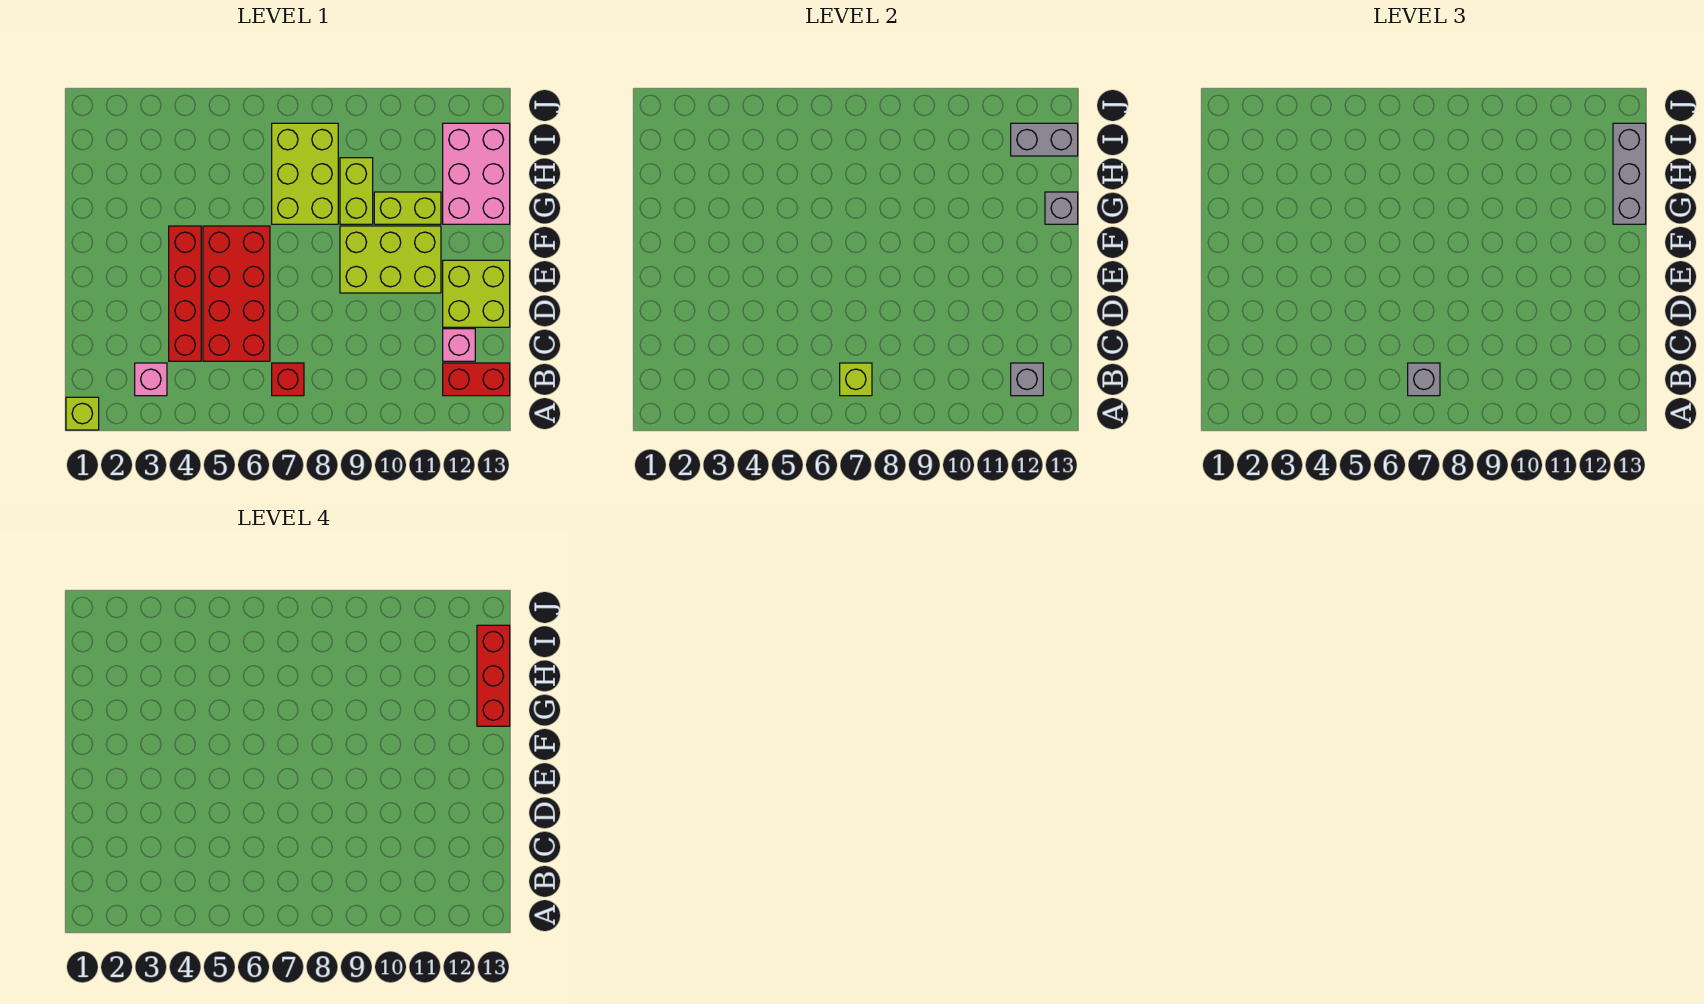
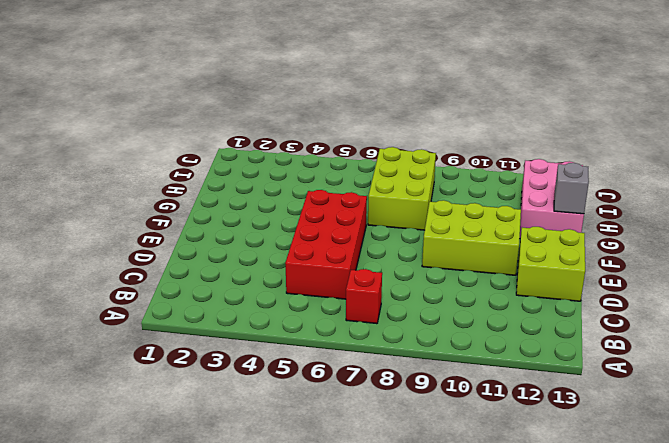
none -> lime 1x1 brick [66,397,99,430]
none -> pink 1x1 brick [135,363,167,396]
none -> red 1x2 brick [443,363,510,396]

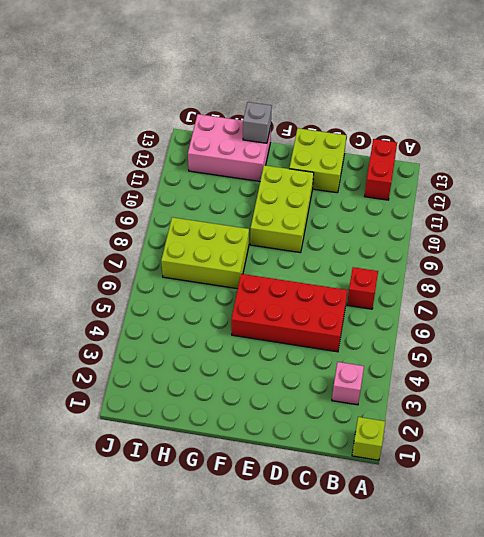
none -> red 1x4 brick [169,226,201,361]
none -> pink 1x1 brick [443,329,475,361]
none -> lime 1x2 brick [340,158,373,224]

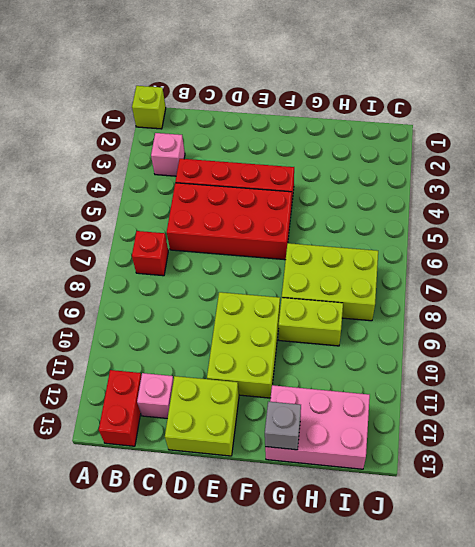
none -> lime 1x2 brick [374,192,441,224]
none -> lime 1x1 brick [840,363,872,396]
none -> grey 1x1 brick [1011,363,1043,396]

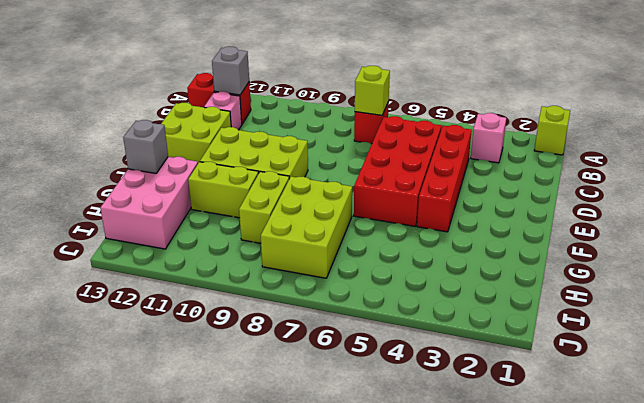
none -> grey 1x2 brick [1011,123,1078,156]
none -> grey 1x1 brick [1408,363,1440,396]
none -> grey 1x3 brick [1613,123,1646,224]

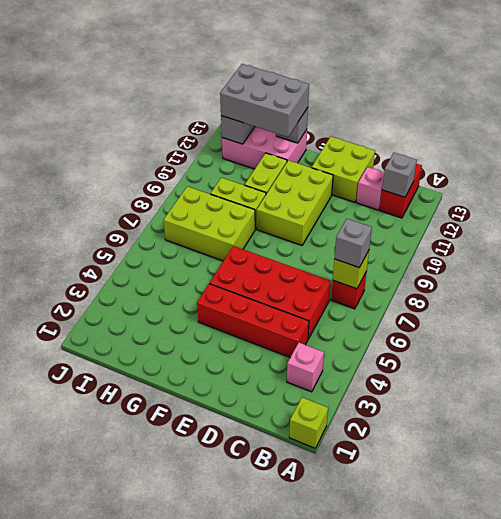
grey 2x3 brick [220,64,309,137] -> grey 1x3 brick [1613,123,1646,224]
none -> red 1x3 brick [477,625,510,726]

